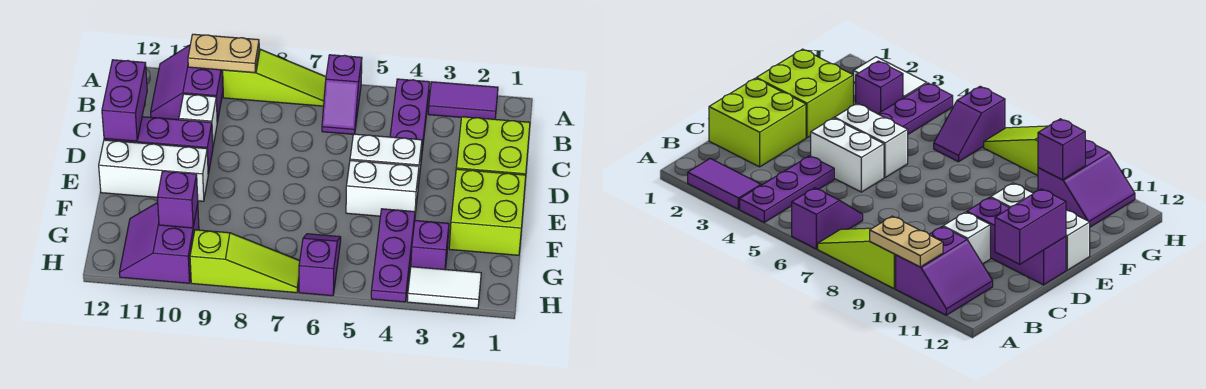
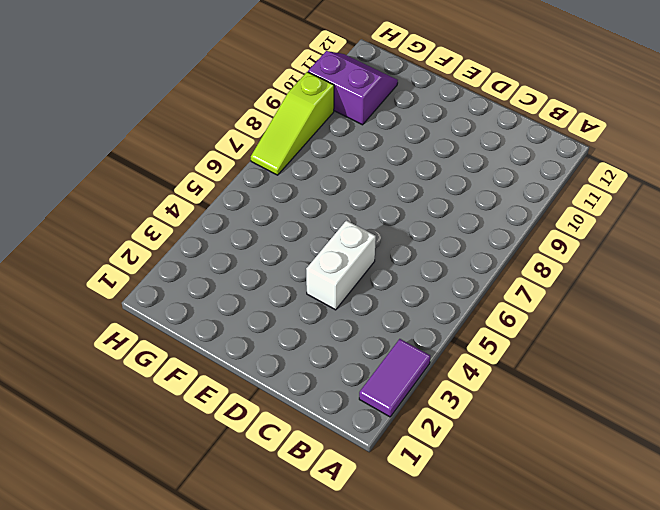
none -> purple 1x3 plate [390,79,430,160]
none -> purple 1x2 slope [322,55,362,134]
none -> lime 1x3 slope [223,49,326,106]

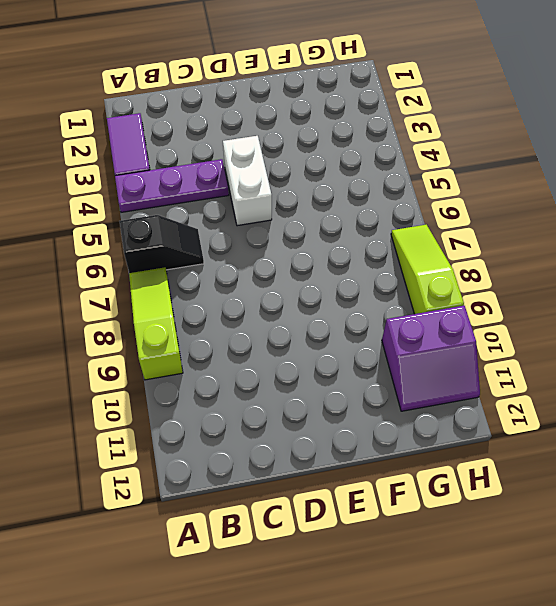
black 1x2 slope [119,215,204,273] -> purple 1x2 slope [322,55,362,134]
none -> purple 2x2 slope [151,45,223,123]
none -> lime 2x2 brick [456,117,530,175]
none -> white 1x1 brick [179,94,217,146]

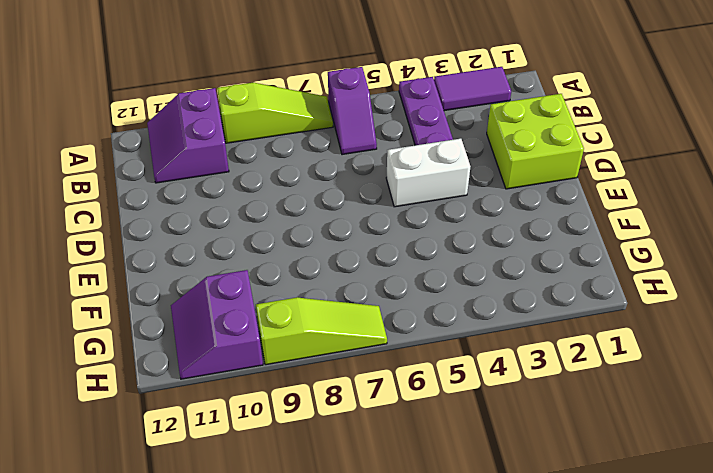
none -> white 1x1 brick [179,94,217,146]
none -> purple 1x3 brick [104,117,213,174]
none -> lime 2x2 brick [449,169,526,255]

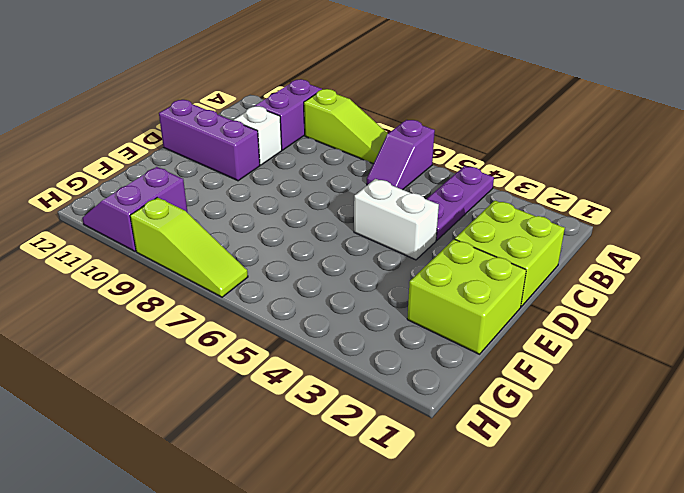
none -> purple 1x2 tile [428,82,498,119]
none -> white 1x2 brick [346,160,419,216]
none -> white 1x3 brick [99,140,208,201]

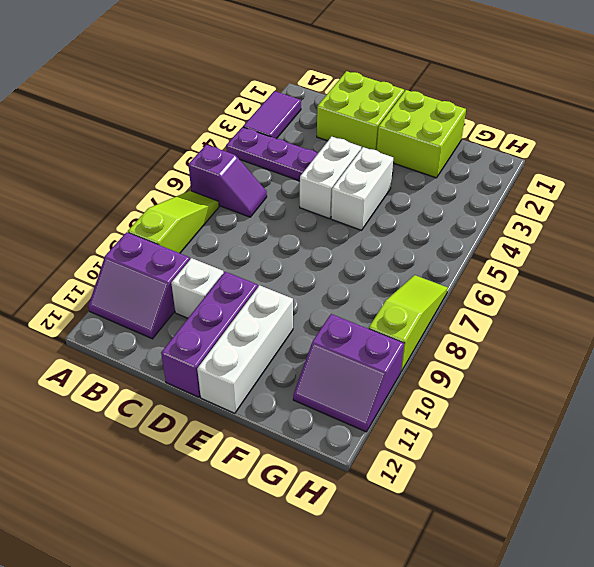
none -> purple 1x3 plate [371,209,415,302]
none -> purple 1x1 brick [411,221,449,270]
none -> purple 1x2 slope [299,234,341,296]

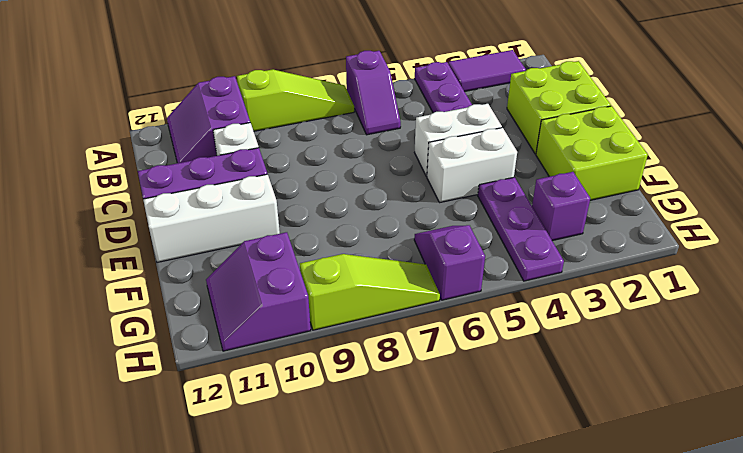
none -> white 1x2 tile [407,267,481,308]
none -> tan 1x2 plate [188,34,259,73]
none -> purple 1x2 brick [102,60,147,141]

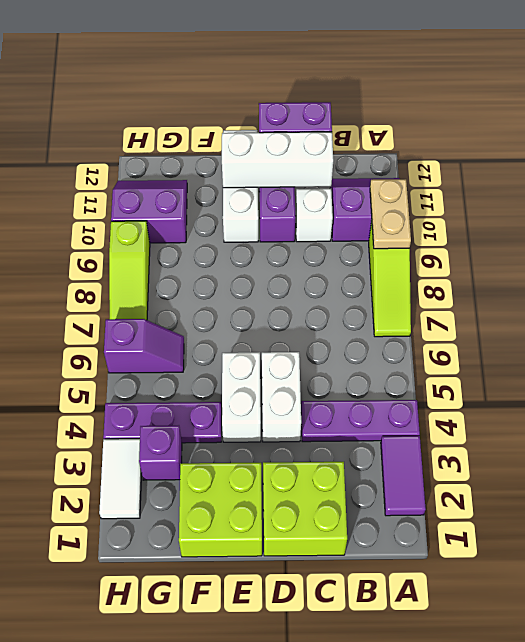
white 1x3 brick [222,132,333,188] -> none
none -> purple 1x2 slope [322,55,362,134]
none -> purple 1x1 brick [157,171,198,228]

